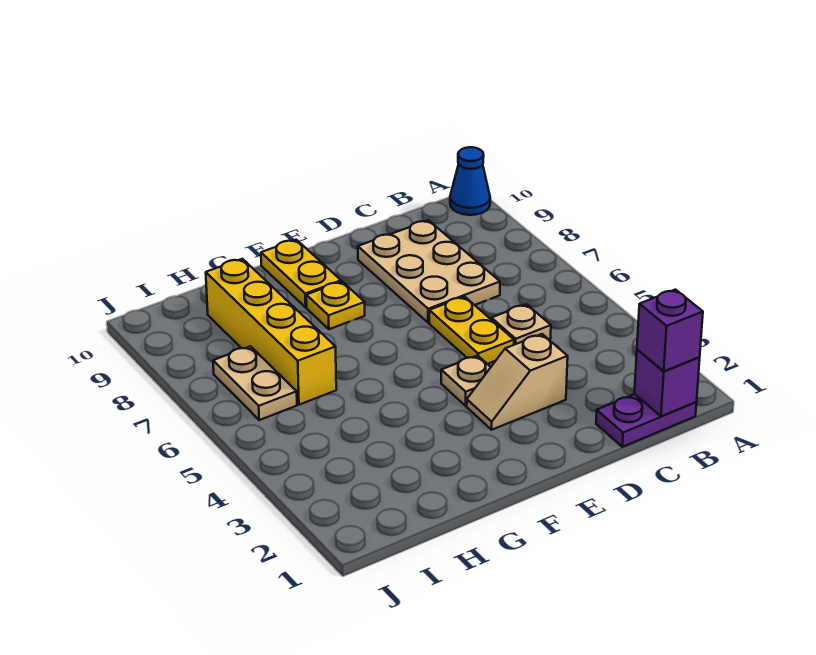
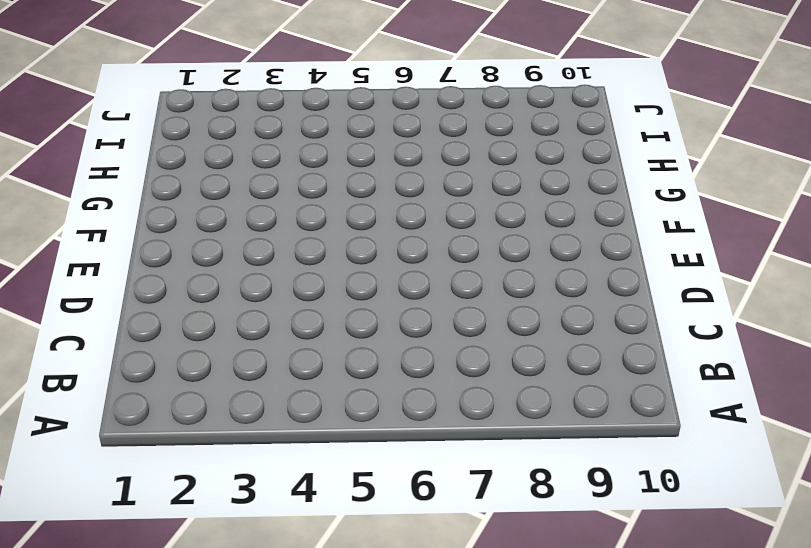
none -> blue 1x1 cone [450,147,490,215]
none -> purple 1x2 plate [596,394,696,447]
none -> tan 1x1 plate [491,304,551,345]

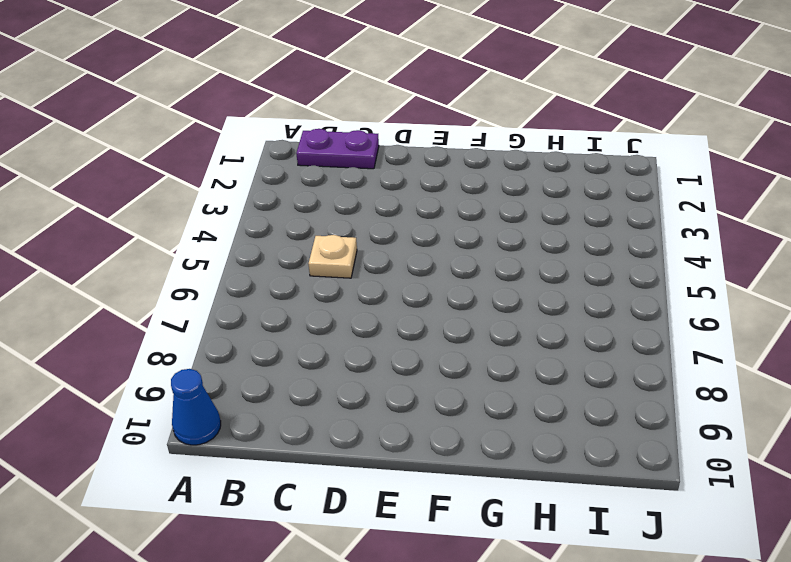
none -> tan 2x3 plate [358,220,500,323]
none -> tan 1x2 slope [467,334,568,430]
none -> yellow 1x2 plate [429,297,514,364]

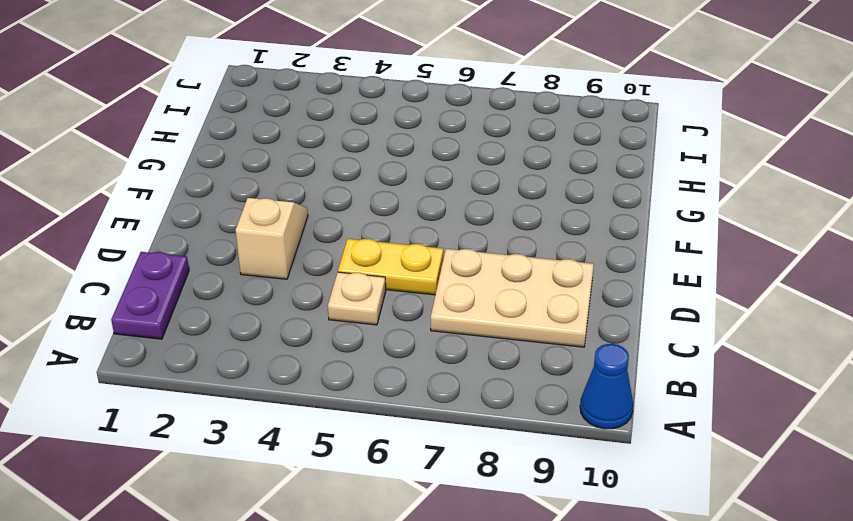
none -> tan 1x1 plate [441,356,491,406]
none -> yellow 1x1 plate [306,282,365,329]
none -> yellow 1x2 plate [261,240,341,307]

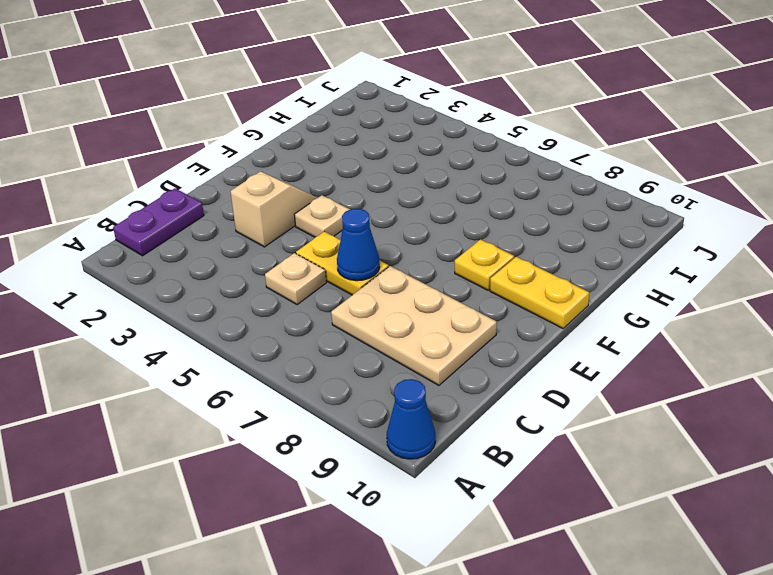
blue 1x1 cone [337,209,380,281] -> none
none -> yellow 1x4 brick [206,259,336,405]
none -> tan 1x2 plate [213,346,297,420]
none -> purple 1x1 brick [634,349,700,416]

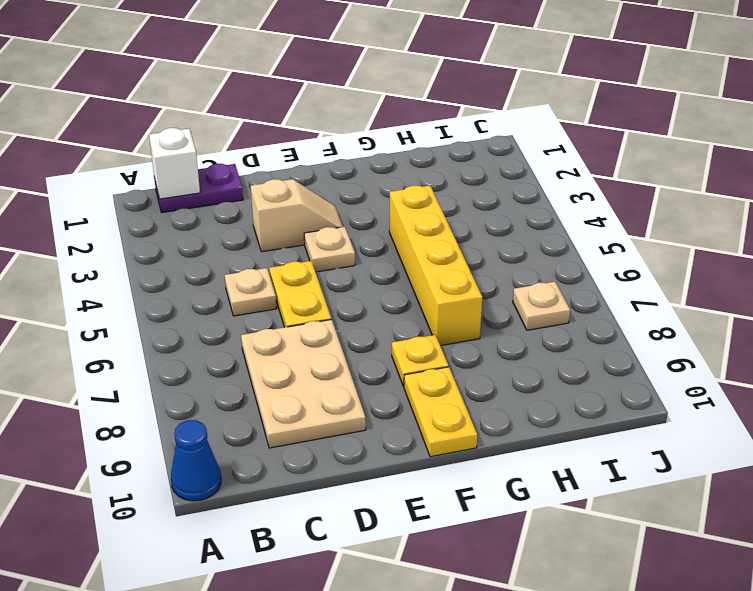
white 1x1 brick [149,128,200,199] -> purple 1x1 brick [634,349,700,416]
yellow 1x4 brick [389,186,482,346] -> yellow 1x4 brick moved to [206,259,336,405]
tan 1x1 plate [513,282,570,330] -> tan 1x2 plate [213,346,297,420]
none -> purple 1x1 brick [637,290,703,371]

